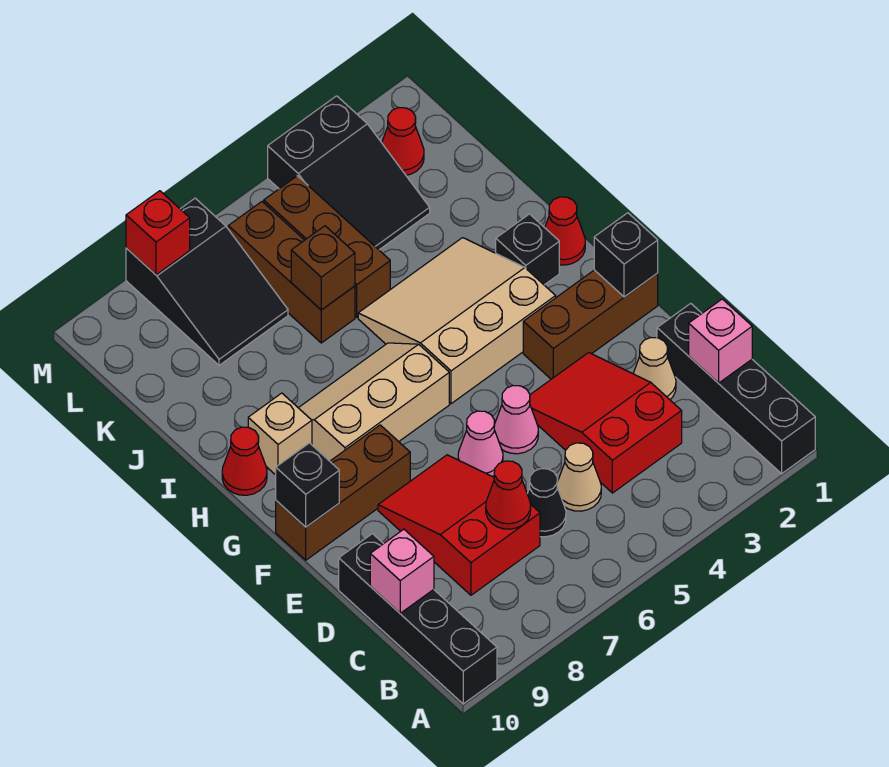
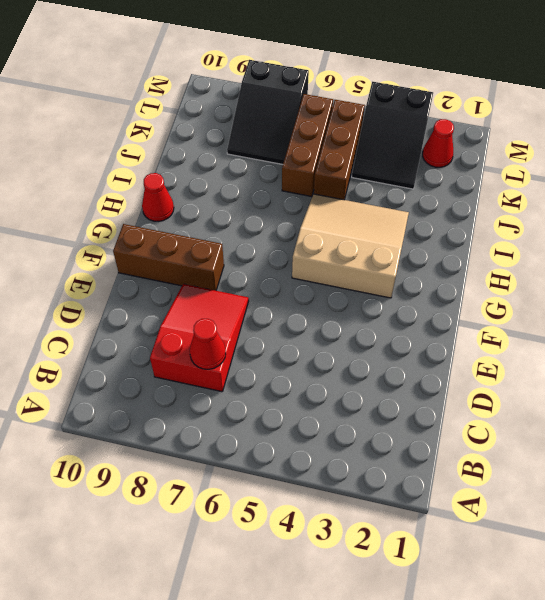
none -> black 1x4 brick [657,303,815,474]
none -> black 1x4 brick [339,534,497,704]
none -> red 2x3 slope [530,353,682,493]

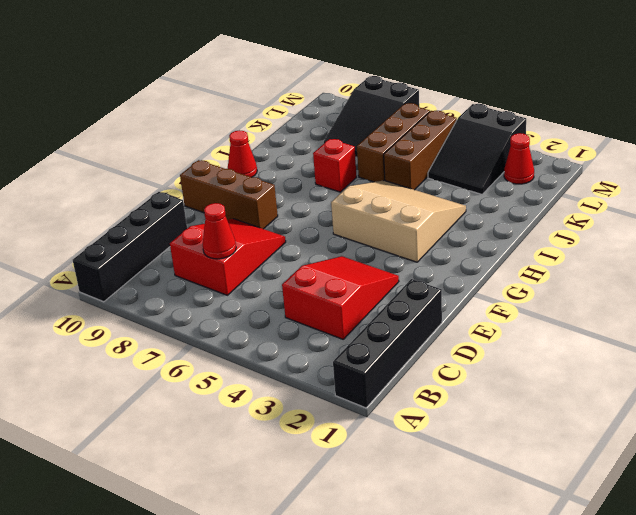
red 1x1 brick [313,139,357,192] -> red 1x1 brick moved to [126,191,190,275]
none -> tan 1x1 cone [557,443,601,511]
none -> black 1x1 cone [527,469,566,537]
none -> tan 1x1 cone [633,338,676,400]

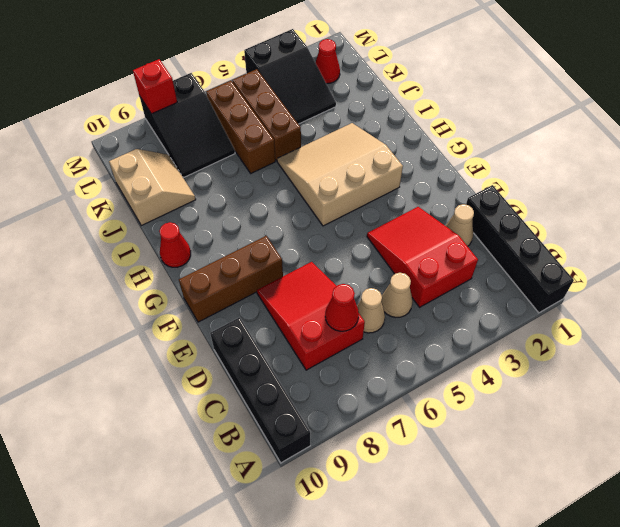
tan 1x1 cone [357,288,385,333] -> black 1x1 cone [527,469,566,537]
tan 2x2 slope [109,149,196,226] -> none
none -> pink 1x1 cone [494,386,538,454]
none -> pink 1x1 cone [458,411,503,476]
none -> brown 1x3 brick [523,270,658,379]

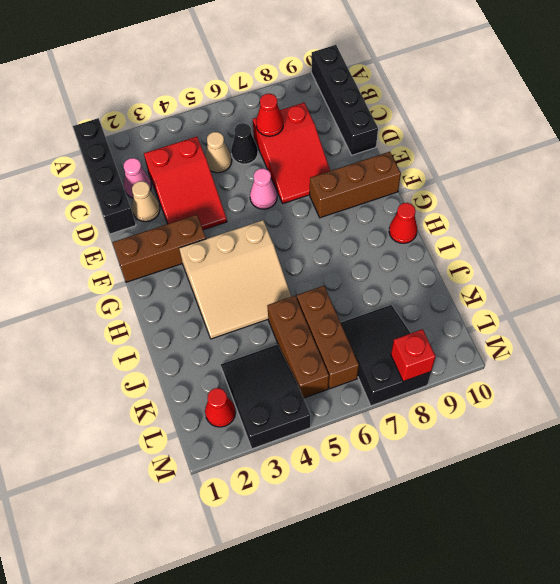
pink 1x1 cone [124,158,151,198] -> pink 1x1 cone moved to [494,386,538,454]
none -> tan 2x3 slope [299,343,449,461]
none -> red 1x1 cone [545,197,585,265]
none -> black 1x1 brick [496,214,559,285]

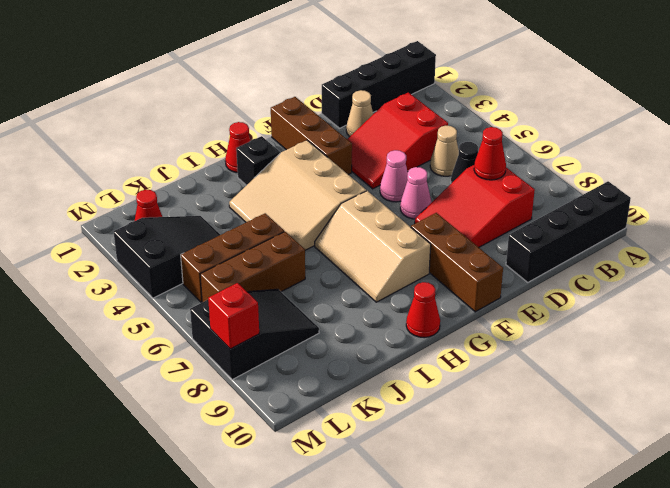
none -> tan 1x1 brick [248,393,312,475]
none -> pink 1x1 brick [689,299,752,383]
none -> pink 1x1 brick [370,529,434,613]

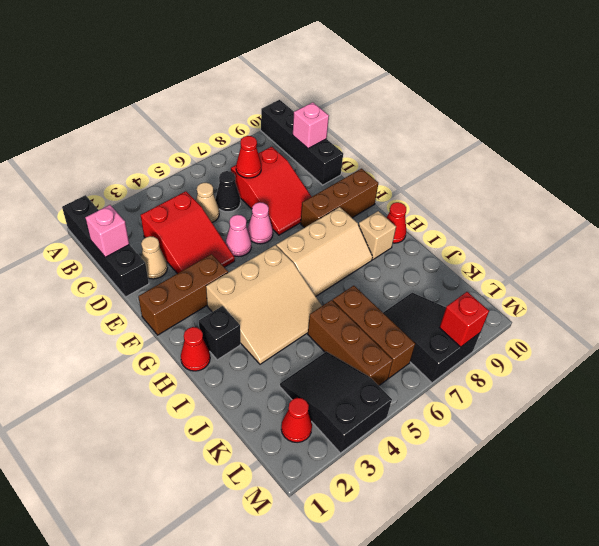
none -> black 1x1 brick [594,213,658,297]
none -> black 1x1 brick [276,443,339,527]
none -> brown 1x1 brick [291,226,355,310]

